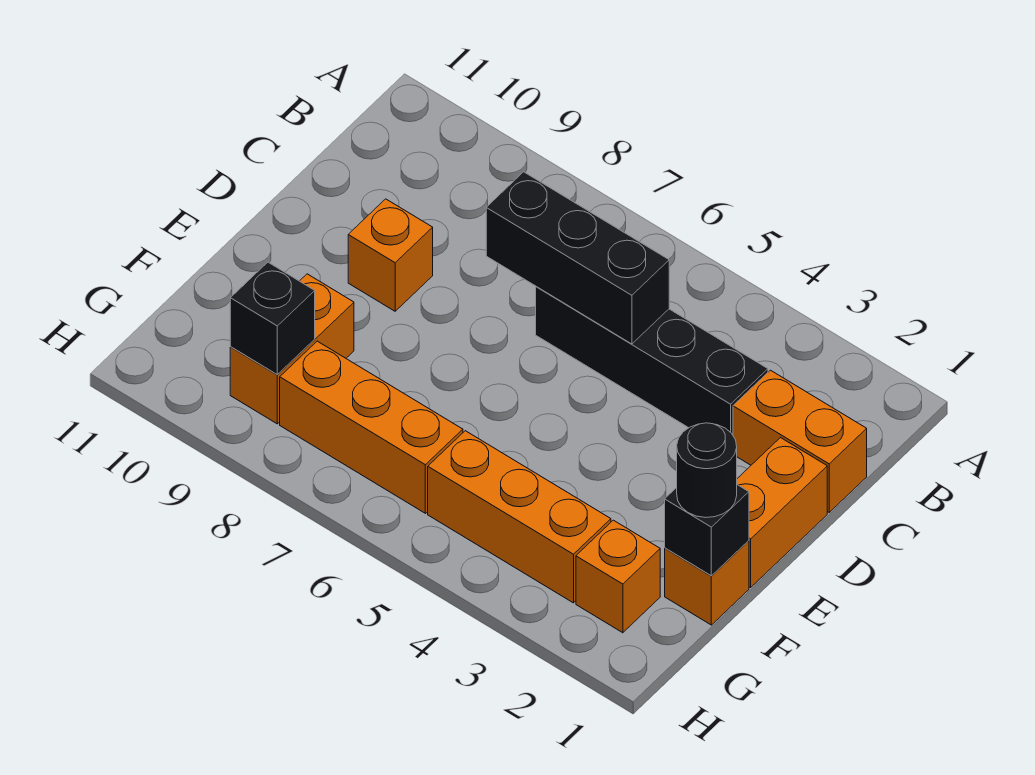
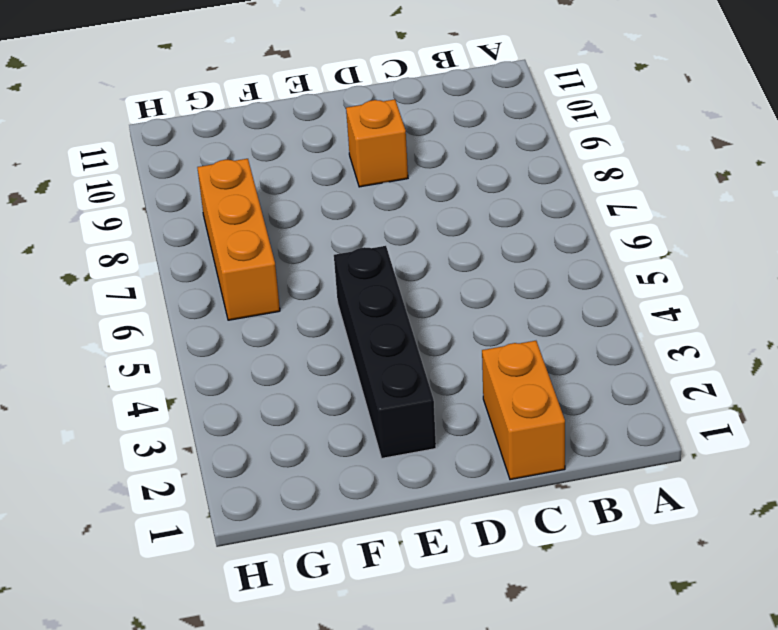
black 1x4 brick [334,246,436,458] -> black 1x4 brick moved to [536,287,768,435]
none -> orange 1x2 brick [737,438,827,587]
none -> orange 1x1 brick [665,541,749,625]
none -> orange 1x2 brick [230,274,354,424]

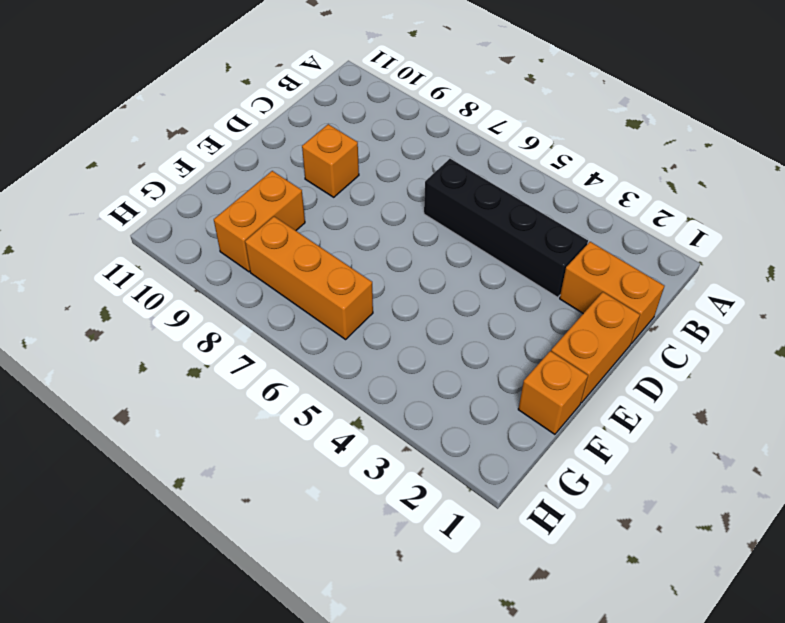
none -> orange 1x1 brick [576,520,660,633]
none -> orange 1x3 brick [428,431,611,603]
none -> black 1x3 brick [486,172,669,344]

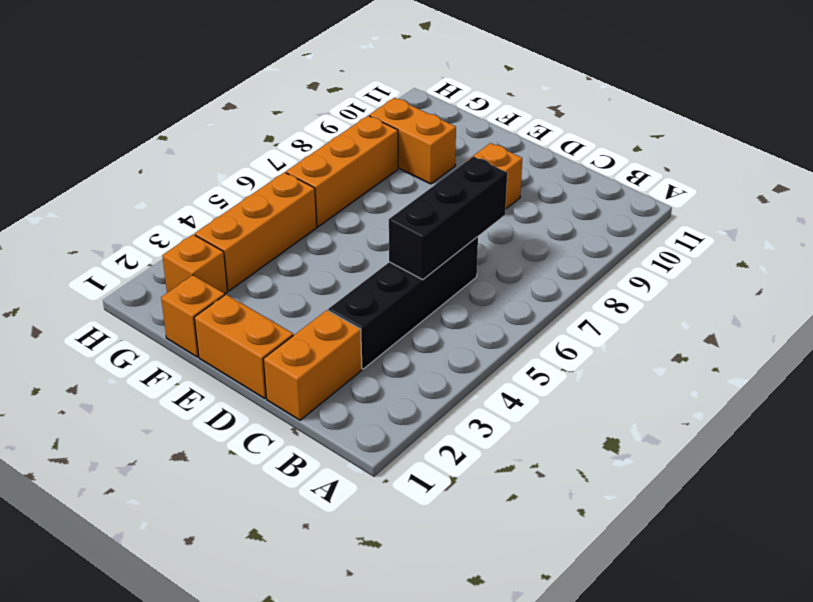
none -> black 1x1 brick [665,485,749,576]
none -> black 1x1 brick [230,262,315,374]
none -> black 1x1 round brick [677,423,737,518]

